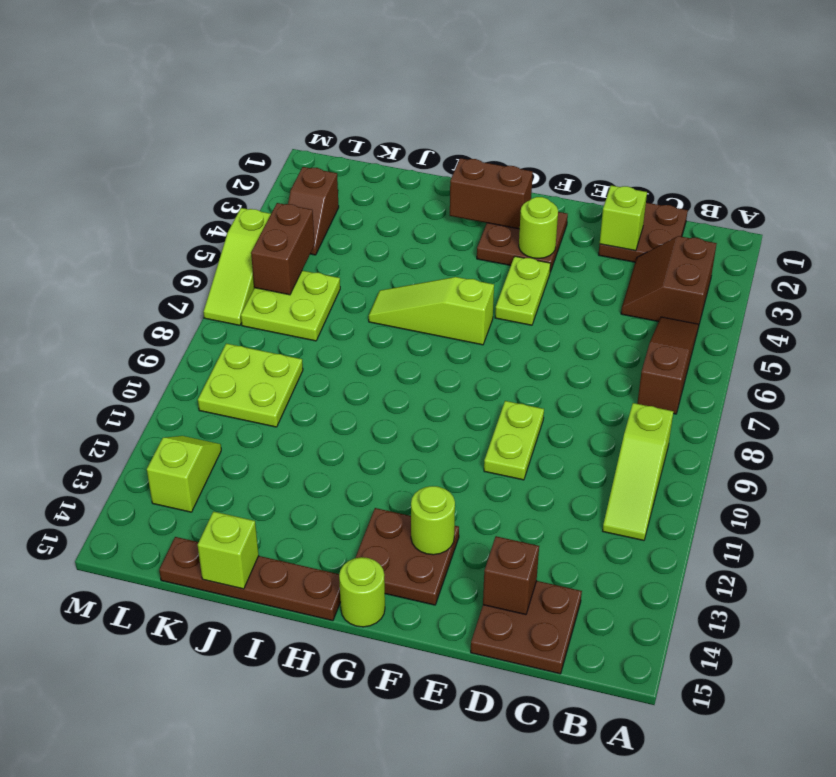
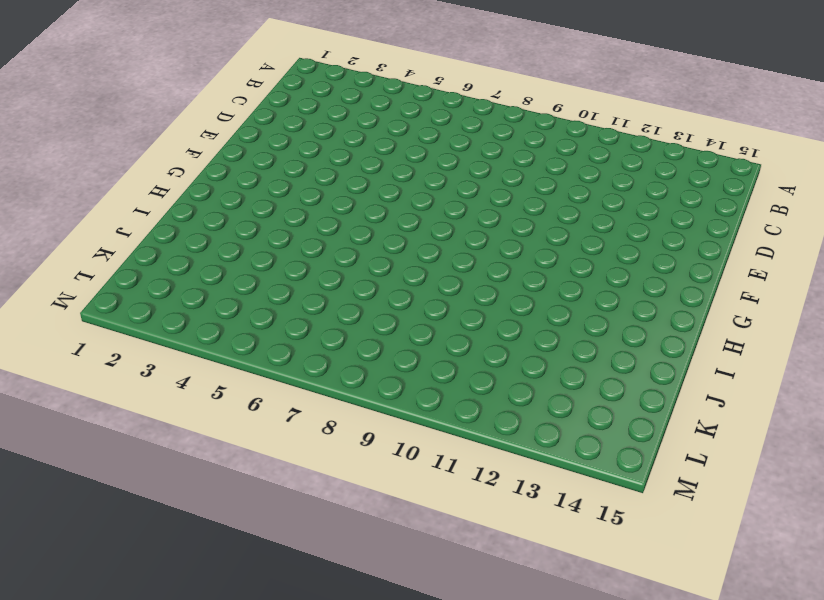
none -> brown 2x2 slope [621,236,717,326]
none -> brown 1x3 slope [637,317,699,414]
none -> lime 1x3 slope [603,403,674,540]

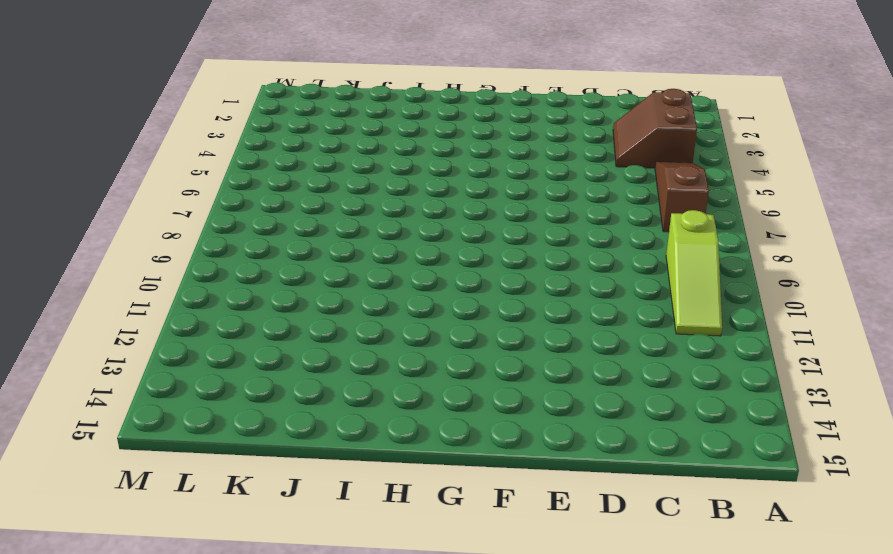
none -> brown 2x2 plate [599,203,688,262]
none -> brown 2x2 plate [471,581,582,674]
none -> lime 1x2 plate [484,401,544,480]

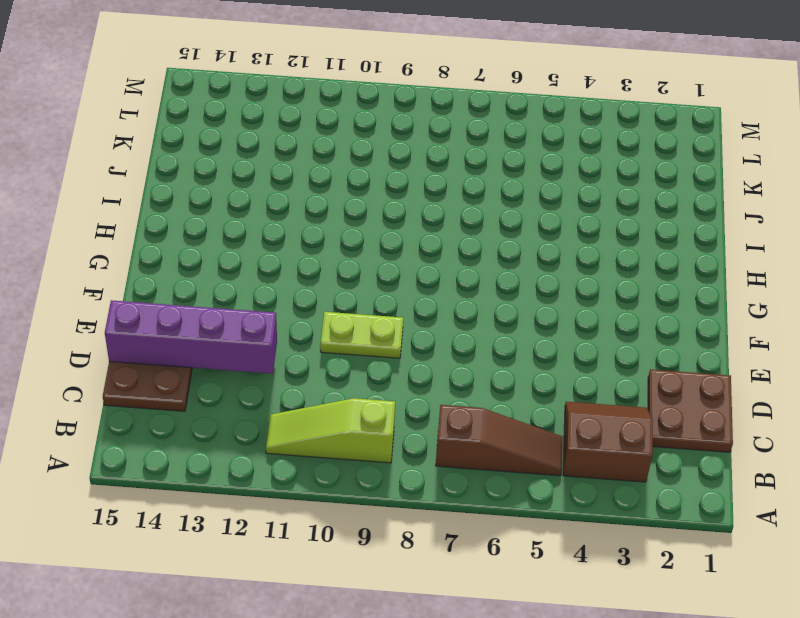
purple 1x4 brick [105,300,277,374] -> brown 1x1 brick [483,536,539,615]
none -> brown 2x2 plate [477,212,568,272]
none -> lime 1x2 plate [495,256,551,325]
none -> brown 2x2 plate [355,508,459,605]

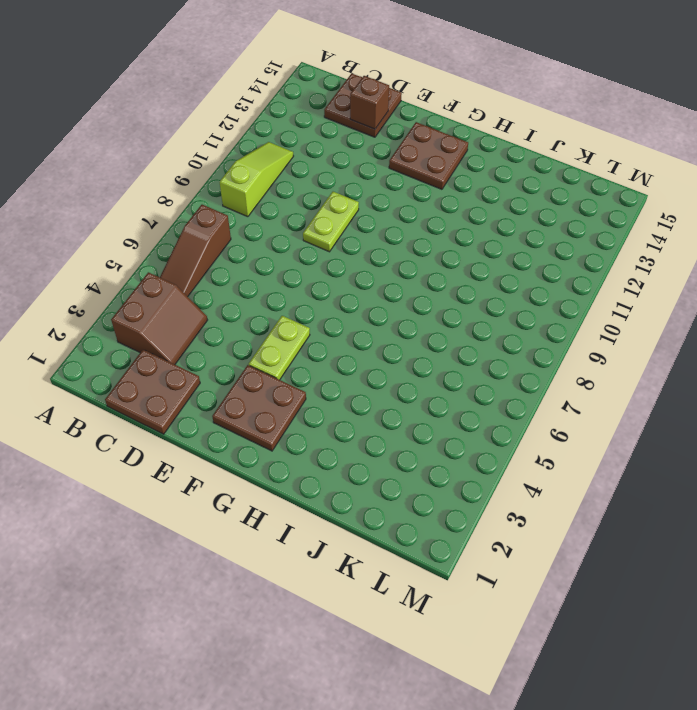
none -> lime 1x3 slope [369,277,494,345]
none -> lime 1x1 round brick [339,557,385,627]
none -> brown 1x4 plate [159,537,341,621]

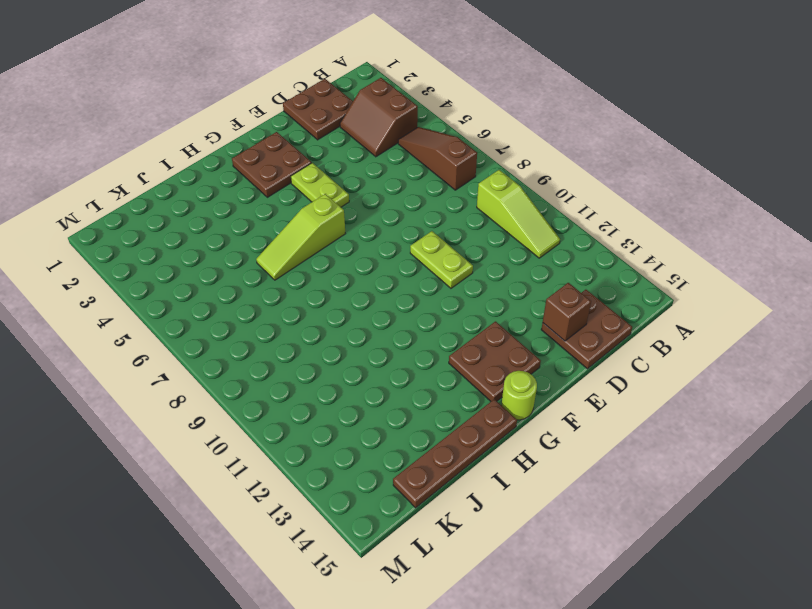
none -> lime 2x2 plate [241,271,340,341]
none -> lime 2x2 plate [198,344,303,427]
none -> brown 1x2 slope [288,167,339,255]

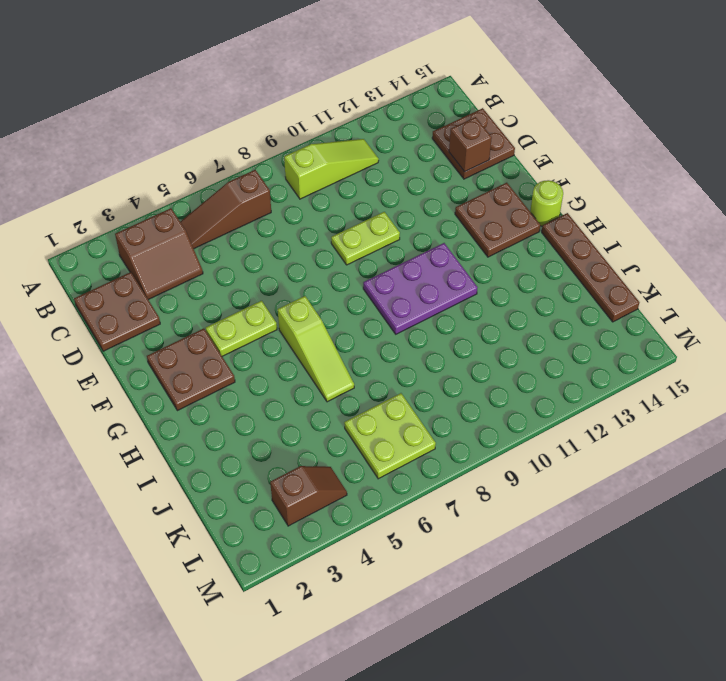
purple 2x3 plate [363,243,478,334] -> none
none -> lime 2x2 plate [198,344,303,427]
none -> lime 1x2 slope [147,436,221,512]
none -> lime 1x3 slope [203,208,271,325]

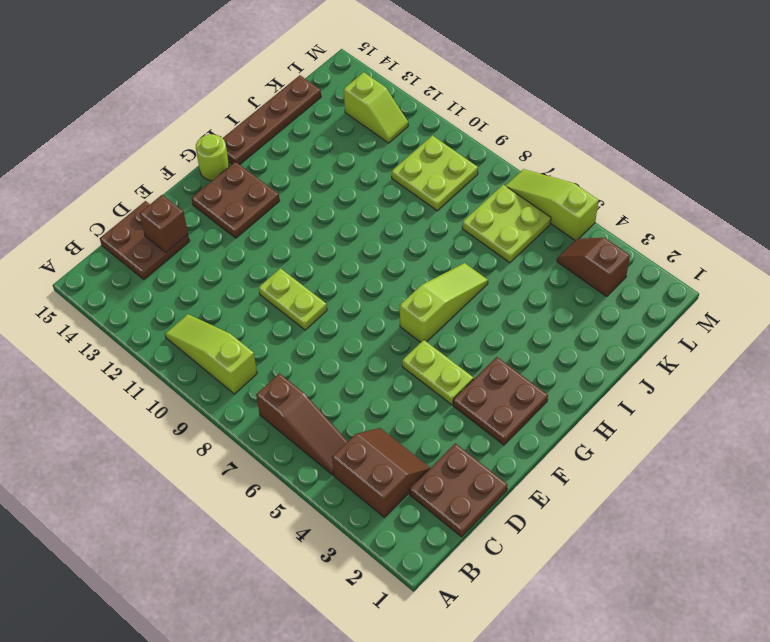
none -> lime 1x1 brick [600,185,647,251]
none -> lime 1x1 round brick [519,197,558,259]
none -> lime 1x1 round brick [411,486,455,555]

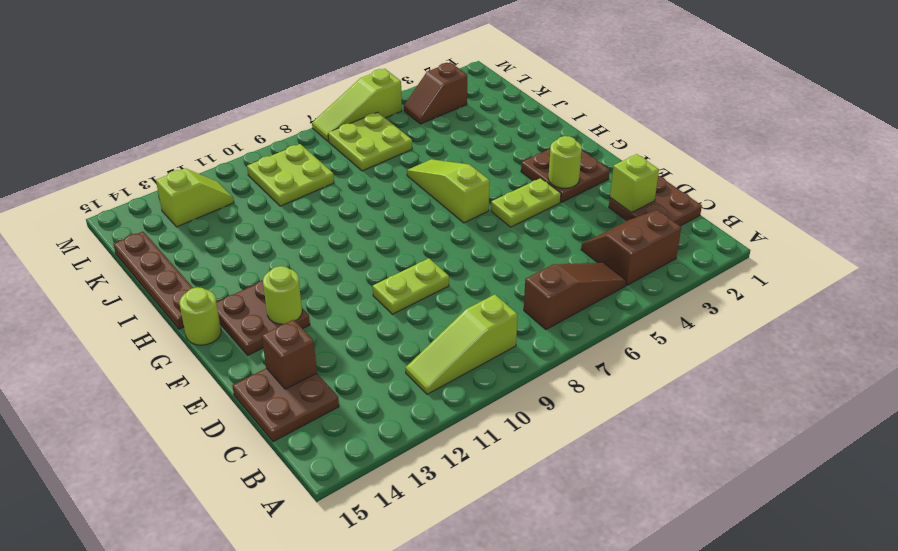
none -> brown 1x2 brick [450,158,533,229]
none -> lime 1x1 brick [198,512,259,589]
none -> brown 1x2 brick [251,203,315,295]

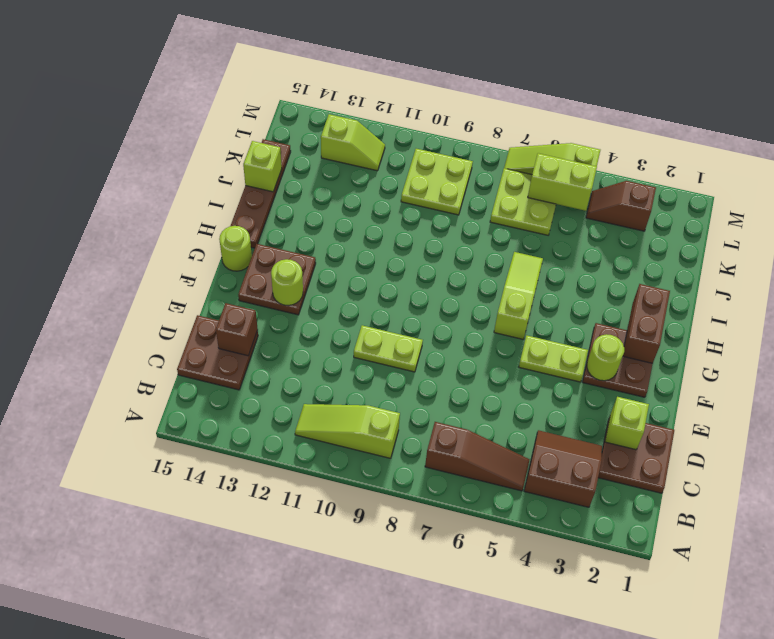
lime 1x2 brick [528,153,597,211] -> brown 1x2 brick [251,203,315,295]

